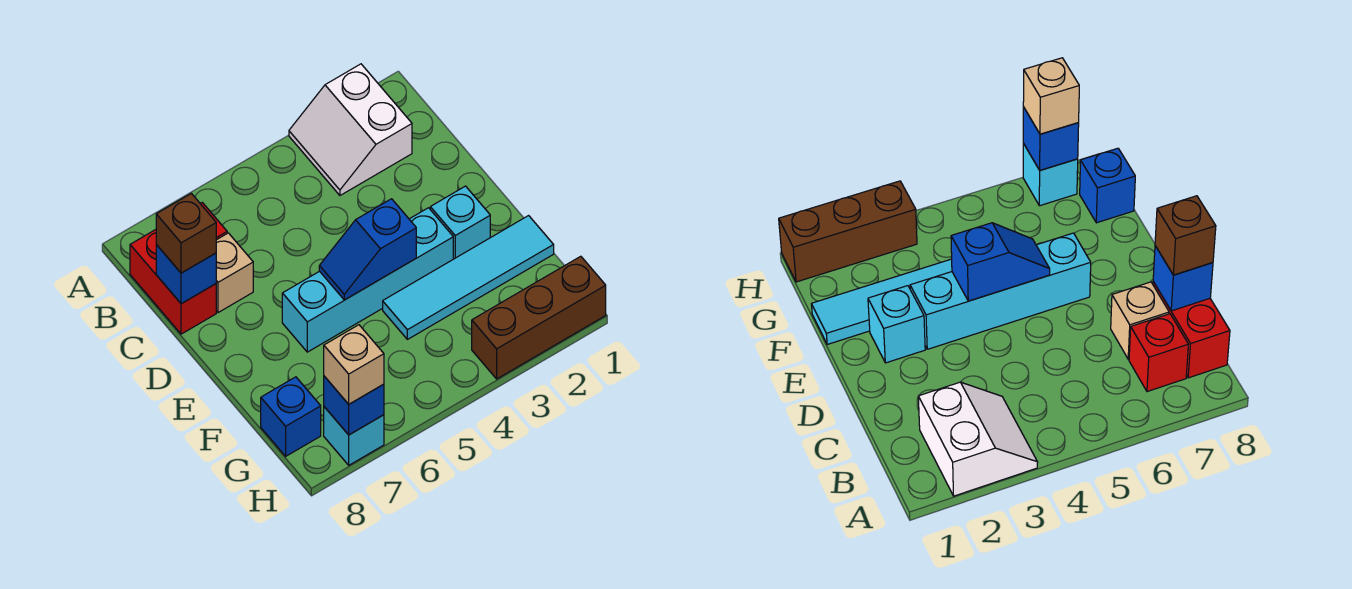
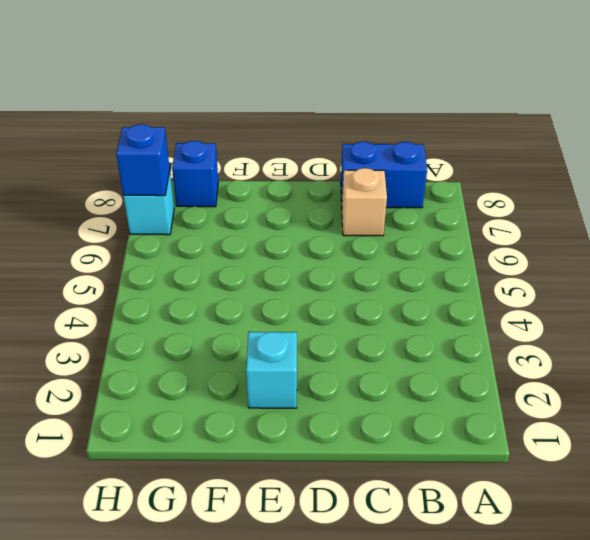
blue 1x2 brick [341,141,427,208] -> red 1x2 brick [130,230,216,334]
none -> white 2x2 slope [289,64,412,195]
none -> red 1x1 brick [1129,314,1188,392]
none -> cyan 1x4 brick [282,208,453,352]

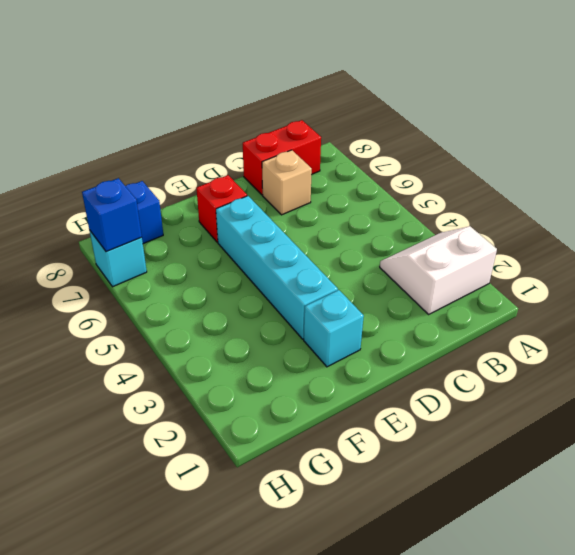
red 1x1 brick [196,175,247,242] -> red 1x1 brick moved to [1129,314,1188,392]
none -> cyan 1x4 tile [383,216,554,339]
none -> brown 1x3 brick [472,256,606,379]
none -> blue 1x1 brick [156,245,216,304]

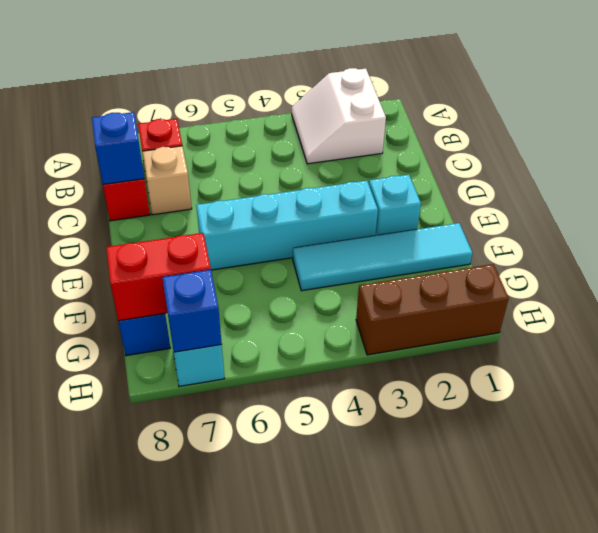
red 1x2 brick [106,233,211,321] -> none
none -> blue 1x2 slope [319,199,416,300]
none -> brown 1x1 brick [156,193,216,273]
none -> tan 1x1 brick [324,325,384,404]

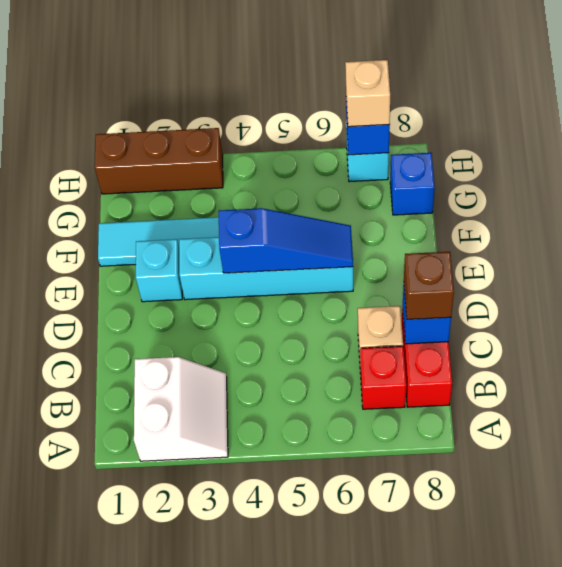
blue 1x3 slope [219,208,353,273] -> blue 1x2 slope [319,199,416,300]

